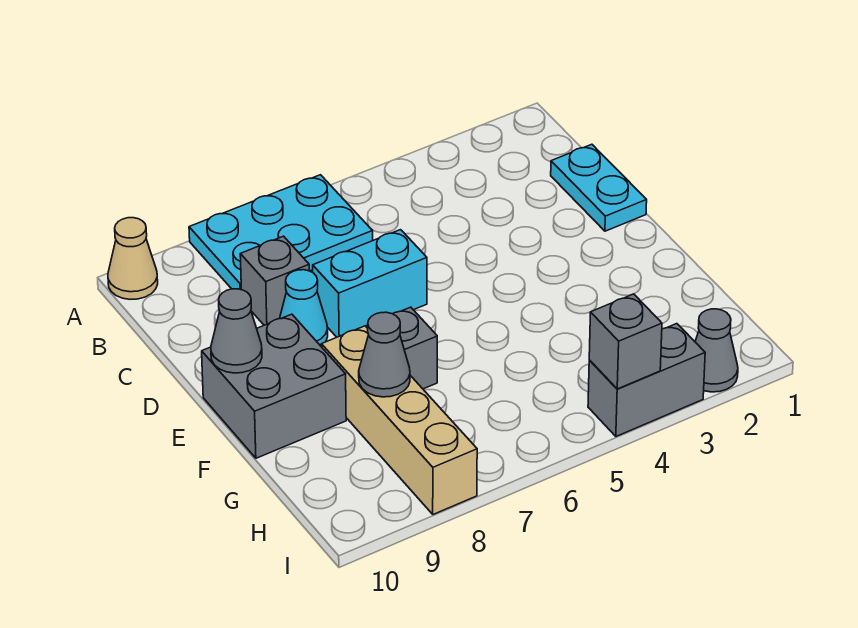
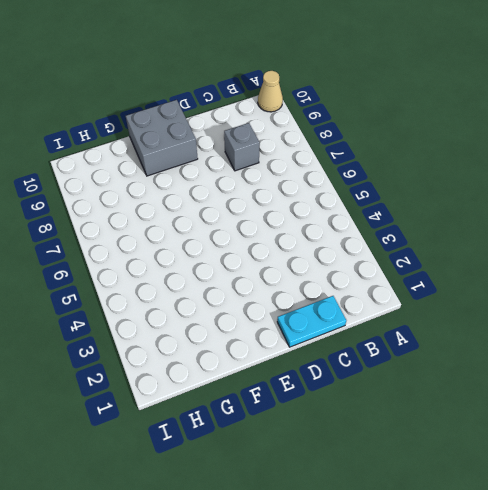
none -> cyan 2x3 plate [189,175,373,290]
none -> cyan 1x2 brick [313,230,427,337]
none -> cyan 1x1 cone [280,270,328,346]

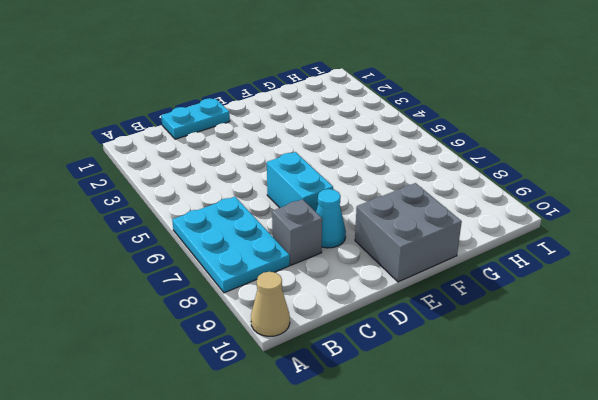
none -> grey 1x1 brick [367,307,437,389]
none -> tan 1x4 brick [321,326,477,514]
none -> grey 1x1 cone [695,309,738,392]

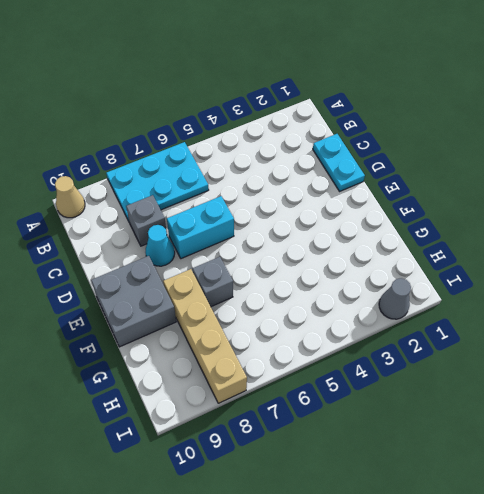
none -> grey 1x2 brick [588,324,705,436]
none -> grey 1x1 cone [211,289,262,373]
none -> grey 1x1 cone [359,312,410,397]

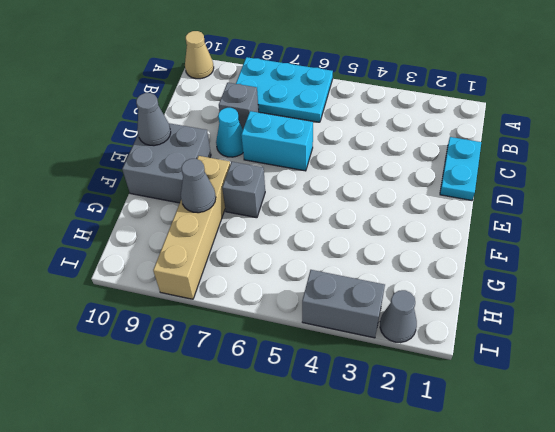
none -> grey 1x1 brick [589,294,662,389]

